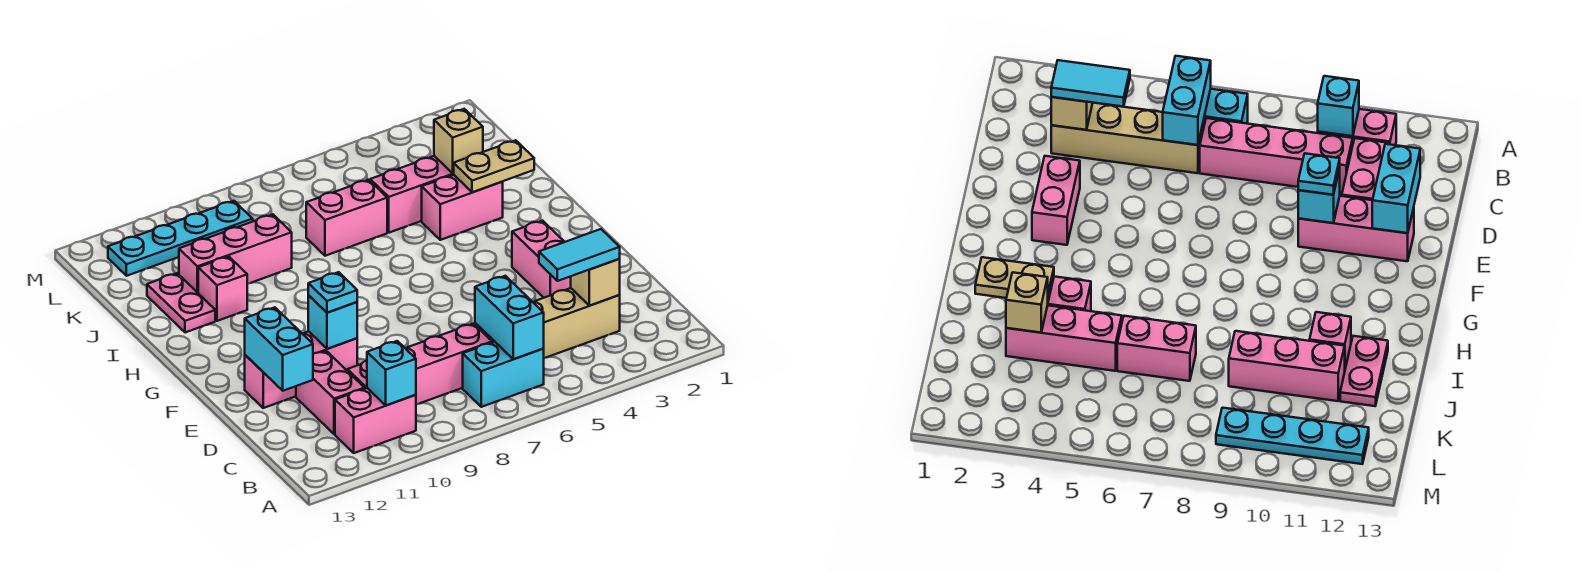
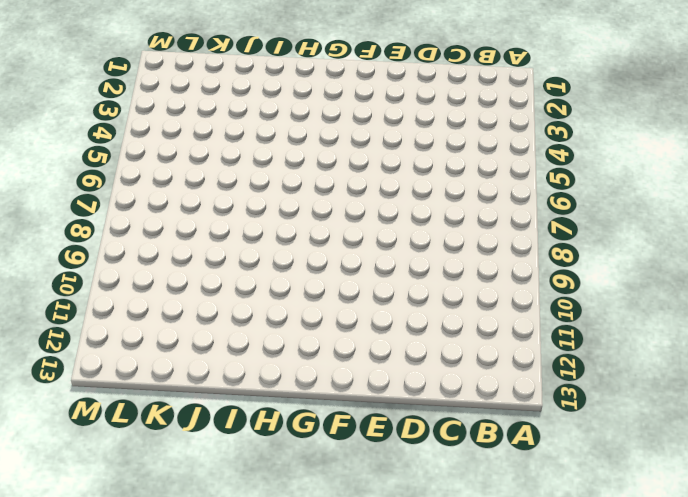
none -> cyan 1x2 brick [463,342,544,407]
none -> pink 1x2 brick [335,388,416,453]
none -> tan 1x4 brick [475,288,620,358]

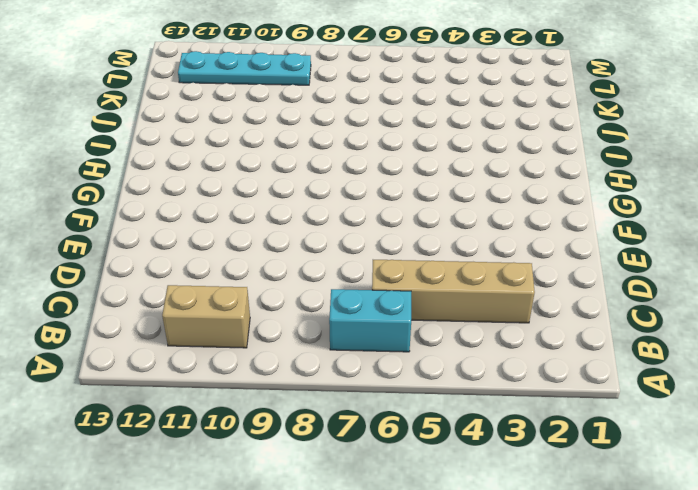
tan 1x2 brick [162,285,250,348] -> pink 1x2 brick [335,388,416,453]
none -> pink 1x4 brick [347,324,492,405]
none -> pink 1x2 brick [296,351,365,434]
none -> pink 1x2 brick [512,221,571,298]

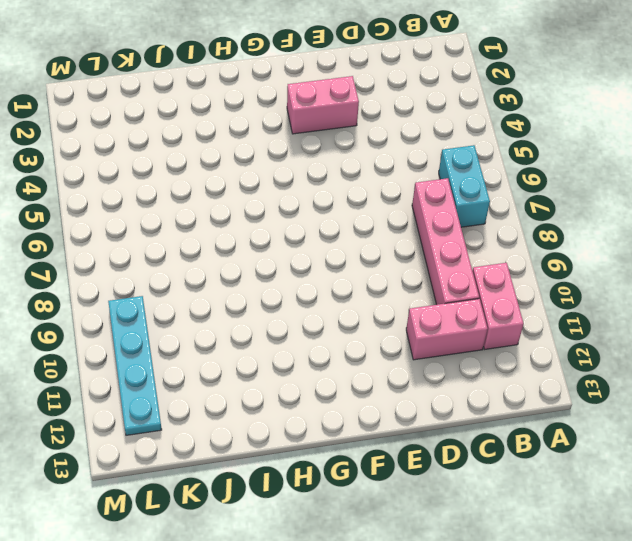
none -> tan 1x4 brick [475,288,620,358]
none -> pink 1x3 brick [245,331,357,408]
none -> pink 1x2 brick [422,175,503,240]

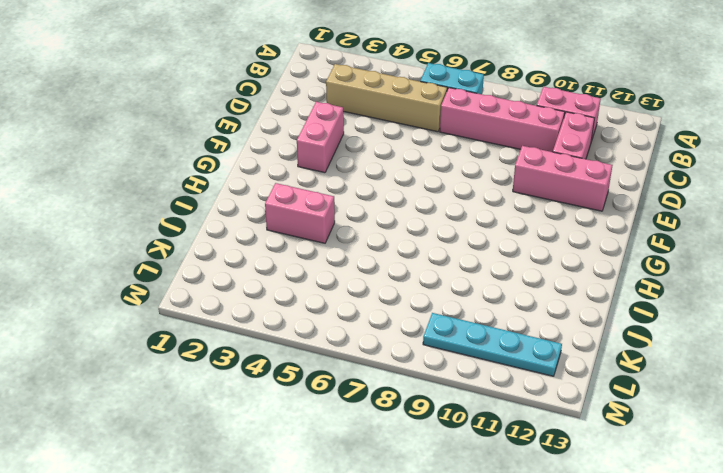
none -> pink 1x1 brick [198,256,247,321]
none -> pink 1x2 plate [147,273,215,333]
none -> pink 1x3 brick [370,156,454,233]

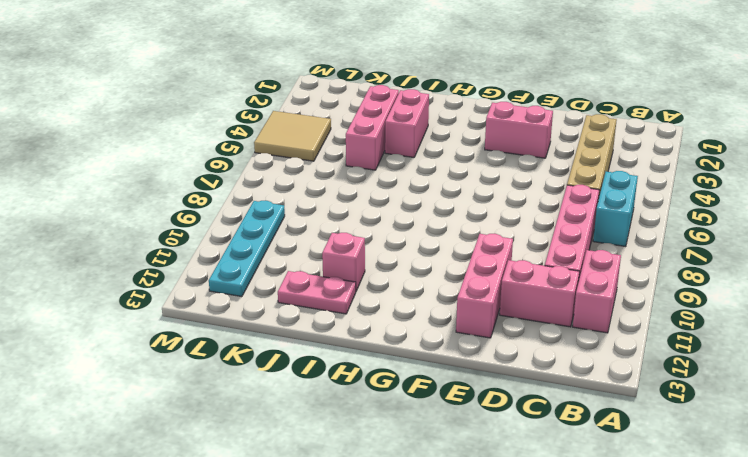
tan 2x2 tile [254,111,331,161] -> none
none -> pink 1x2 brick [306,180,387,256]
none -> pink 1x3 brick [179,214,292,293]
none -> cyan 1x2 brick [475,276,544,359]

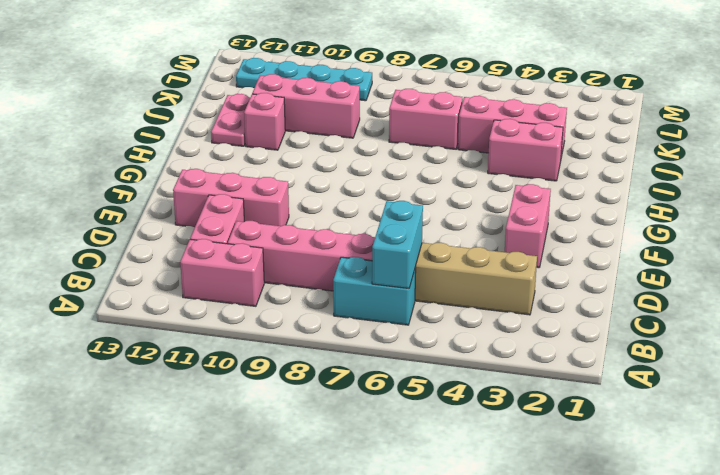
none -> cyan 1x1 brick [367,341,416,405]
none -> tan 1x1 brick [571,259,620,306]
none -> cyan 1x2 brick [245,307,313,391]

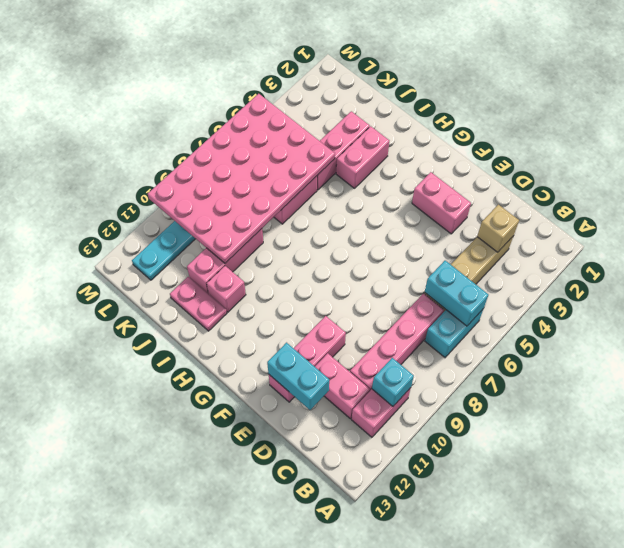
pink 4x6 plate [148,94,335,263] -> none
none -> cyan 1x1 brick [308,295,357,349]
none -> tan 1x2 plate [453,140,534,192]
none -> tan 1x1 brick [434,109,483,173]

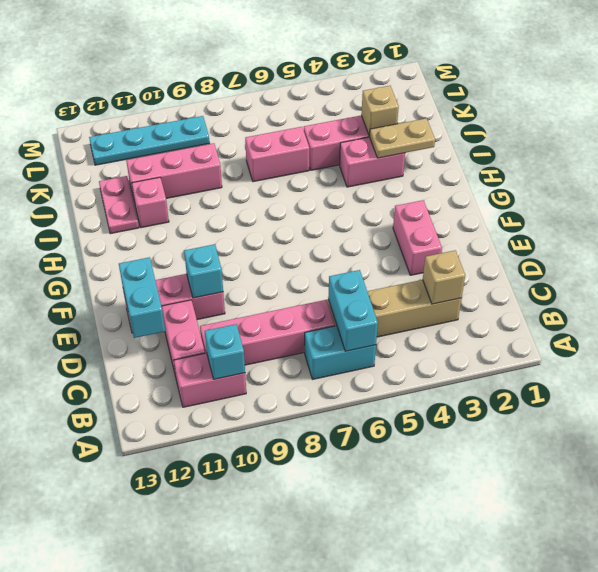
none -> cyan 1x2 tile [539,229,620,281]
none -> cyan 1x1 plate [308,272,357,313]

